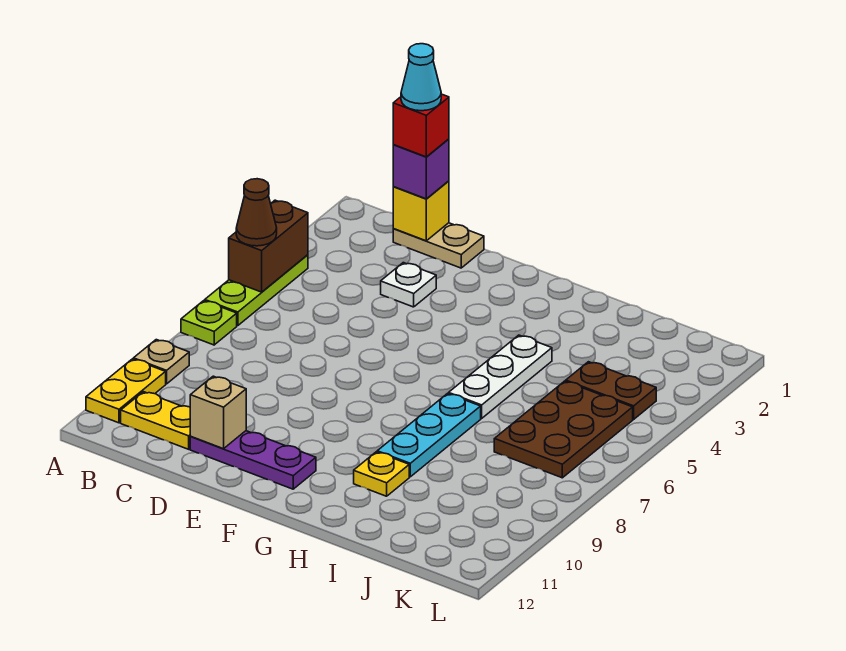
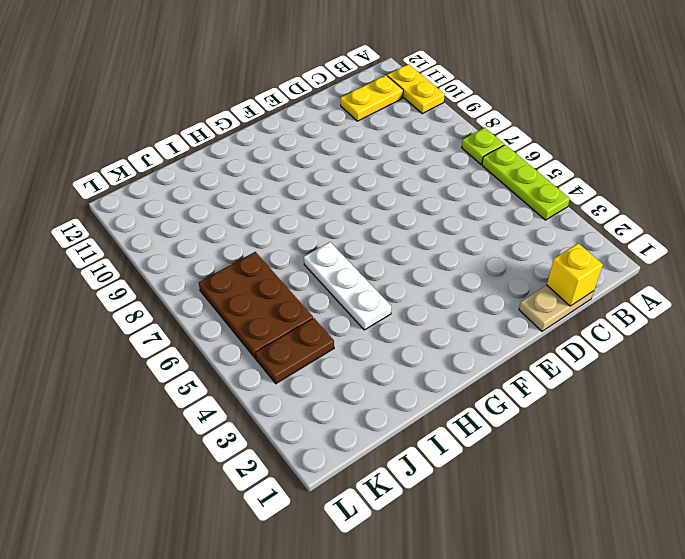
none -> tan 1x1 plate [133,340,189,384]
none -> white 1x1 plate [381,263,436,307]
none -> purple 1x3 plate [190,431,316,489]

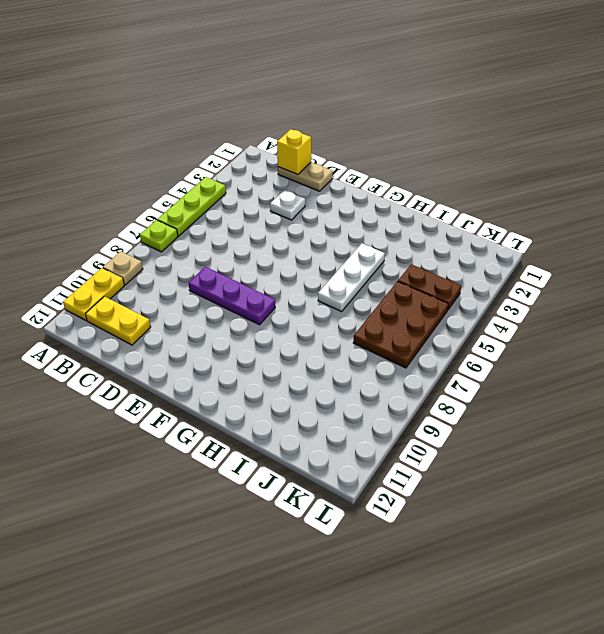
purple 1x3 plate [189,267,275,325] -> purple 1x3 plate moved to [190,431,316,489]
none -> cyan 1x3 plate [377,394,481,477]
none -> yellow 1x1 plate [354,452,409,496]
none -> brown 1x2 brick [229,200,308,292]

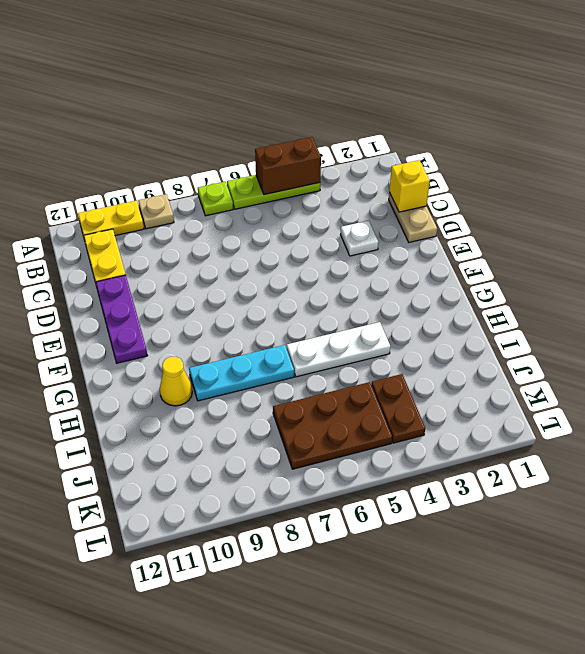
yellow 1x1 cone [160,357,192,406] -> yellow 1x1 plate [354,452,409,496]
none -> tan 1x1 brick [190,376,246,449]
none -> brown 1x1 cone [236,179,277,246]
none -> purple 1x1 brick [393,139,449,199]

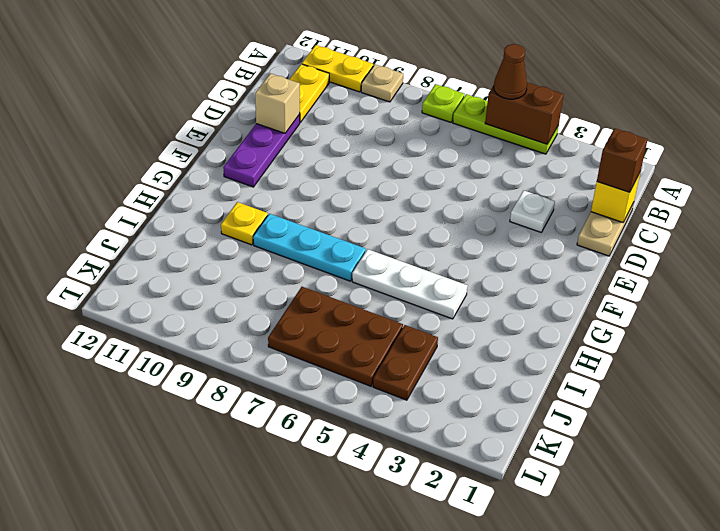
brown 1x1 brick [597,128,648,192] -> purple 1x1 brick [393,139,449,199]
none -> red 1x1 brick [393,94,449,157]
none -> cyan 1x1 cone [401,44,441,111]

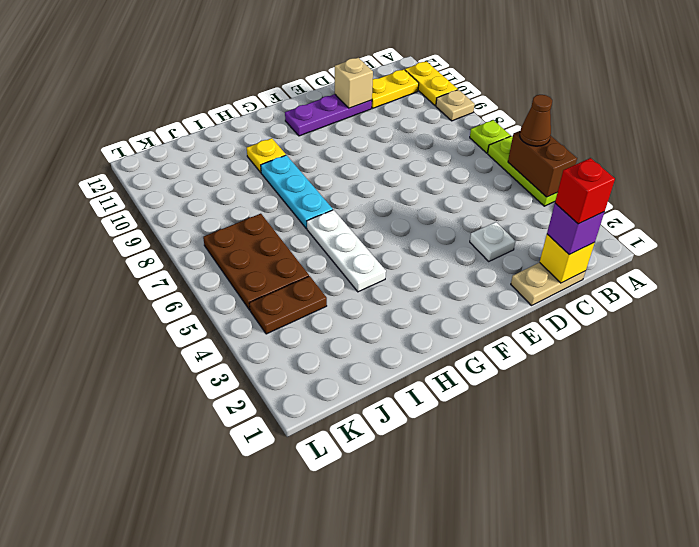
none -> cyan 1x1 cone [401,44,441,111]

